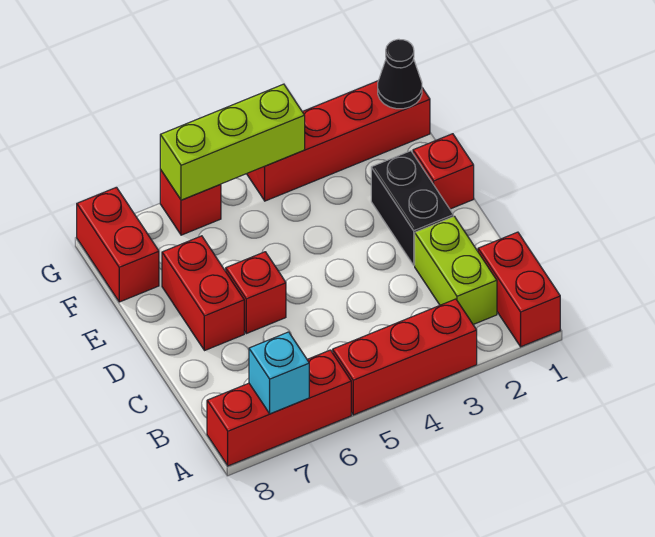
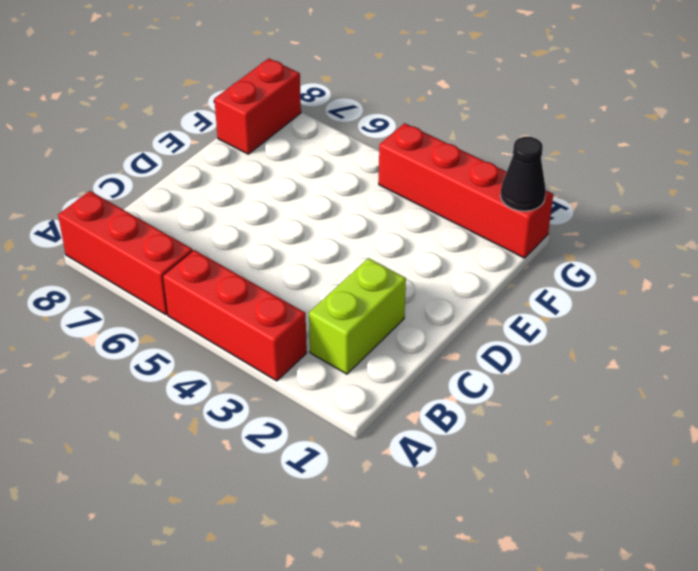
none -> red 1x2 brick [478,232,560,347]
none -> black 1x2 brick [371,151,453,265]
none -> red 1x1 brick [226,252,286,334]

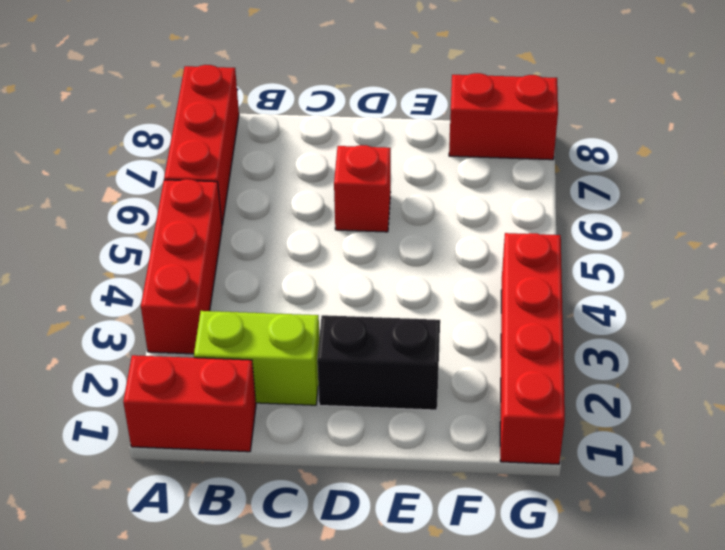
none -> red 1x2 brick [162,236,244,351]
none -> red 1x1 brick [413,134,474,209]
none -> red 1x1 brick [160,170,221,235]

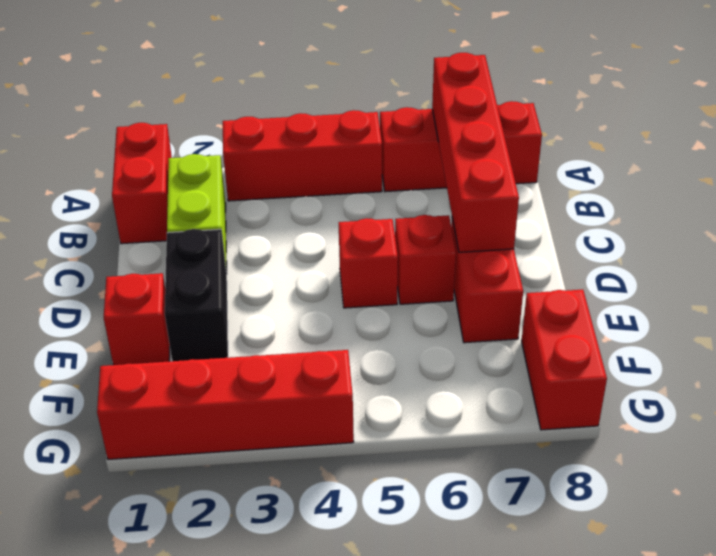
red 1x4 brick [432,53,519,252] -> cyan 1x1 brick [249,332,309,414]
red 1x1 brick [339,218,398,308] -> red 1x1 brick moved to [160,170,221,235]
none -> black 1x1 cone [378,39,422,109]
none -> lime 1x3 brick [160,84,305,200]

